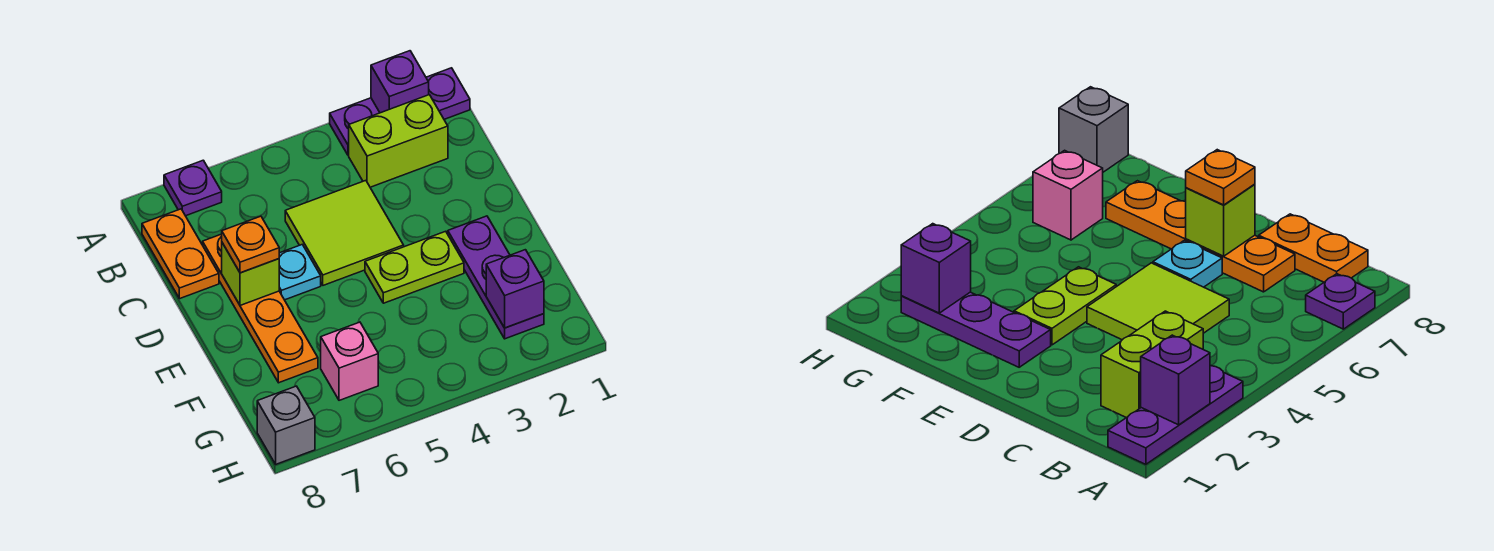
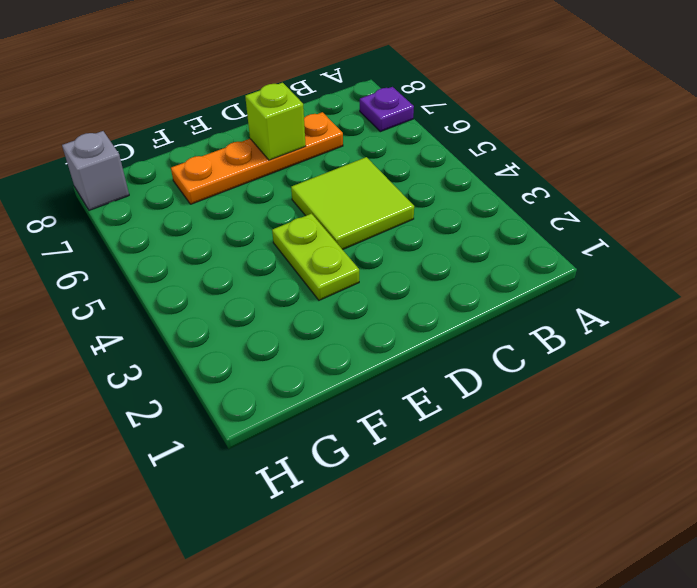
none -> purple 1x3 plate [330,68,470,155]
none -> lime 1x2 brick [349,95,448,187]
none -> orange 1x2 plate [142,209,219,299]

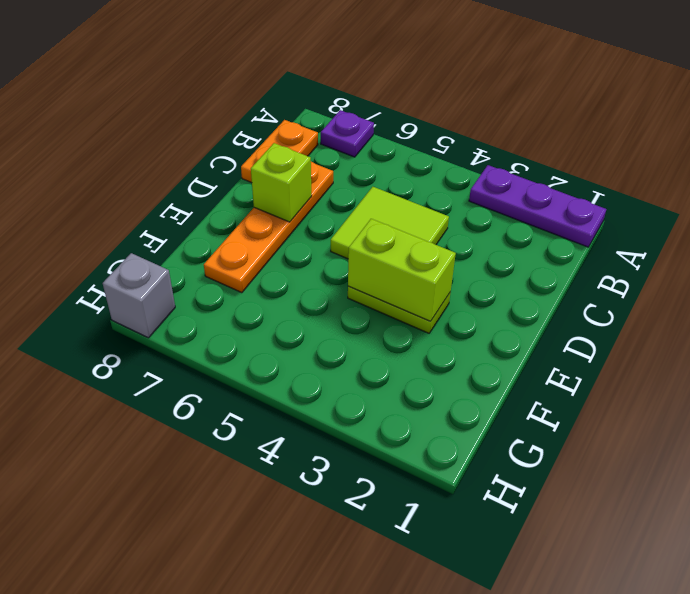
lime 1x2 brick [348,219,456,321] -> lime 1x2 brick moved to [349,95,448,187]
none -> cyan 1x1 plate [279,245,321,300]
none -> purple 1x3 plate [448,216,544,339]
none -> pink 1x1 brick [321,322,378,400]

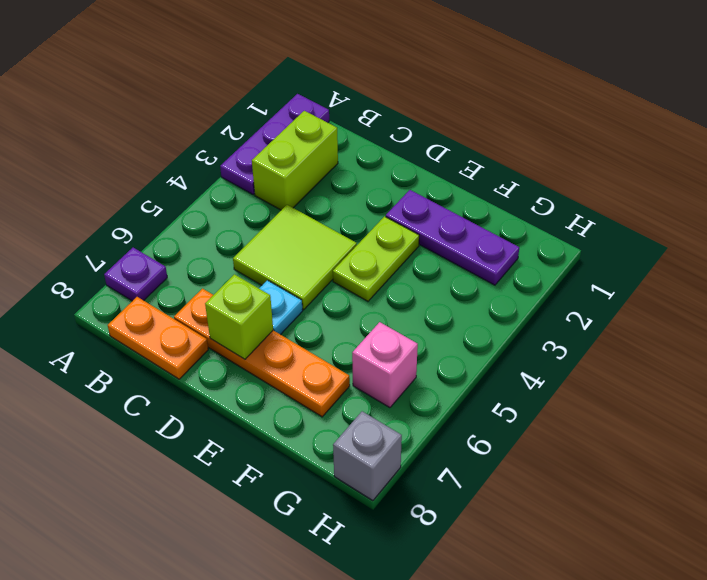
none -> purple 1x1 brick [371,51,429,113]
none -> purple 1x1 brick [486,250,544,328]
none -> orange 1x1 plate [222,216,279,273]

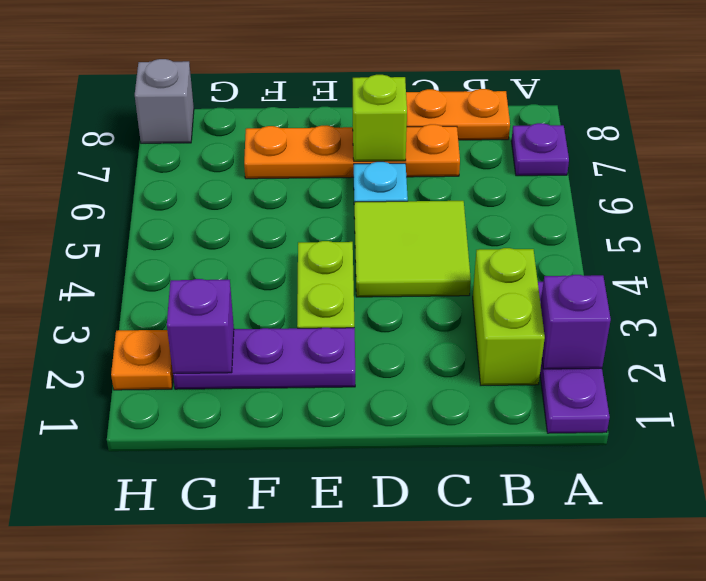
orange 1x1 plate [111,330,173,390] -> orange 1x1 plate moved to [222,216,279,273]
none -> pink 1x1 brick [321,322,378,400]

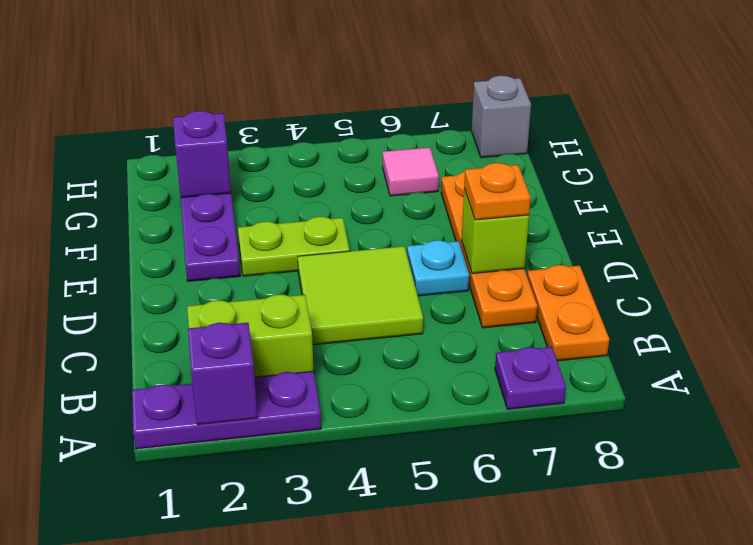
pink 1x1 tile [383,148,439,196] -> pink 1x1 brick [321,322,378,400]

